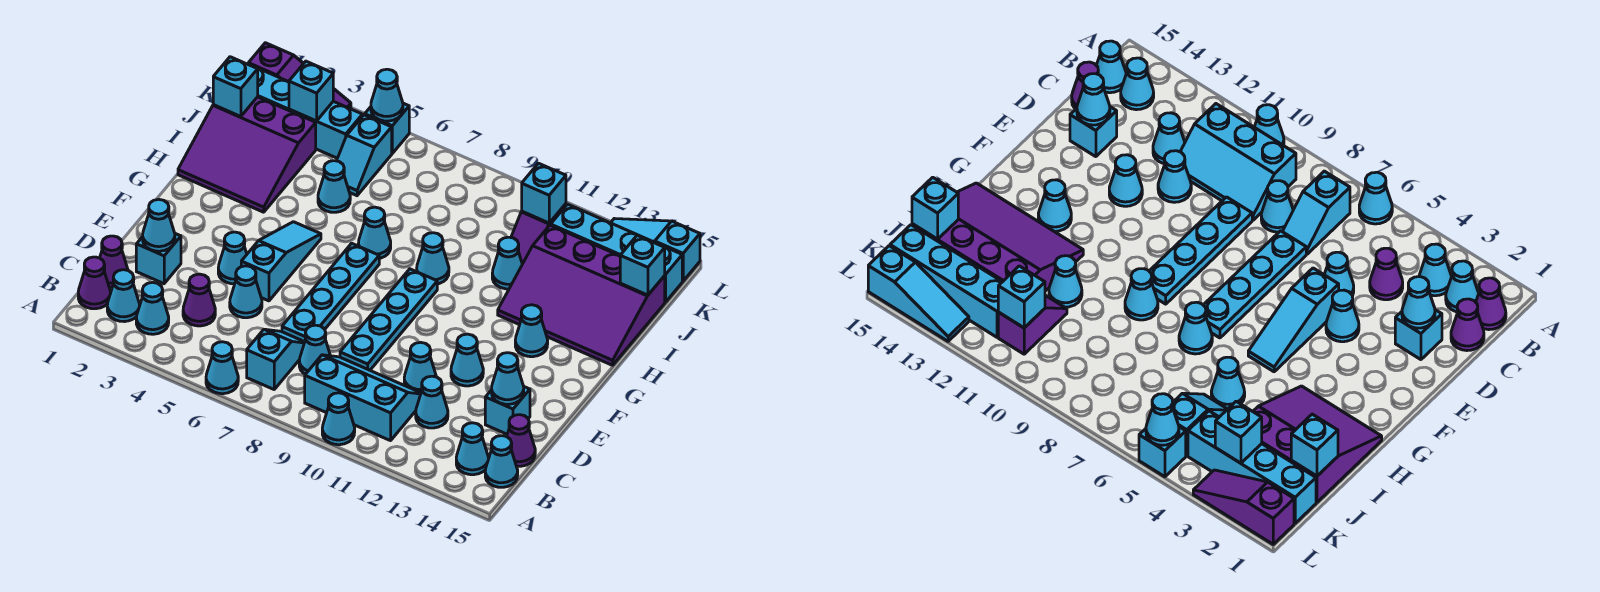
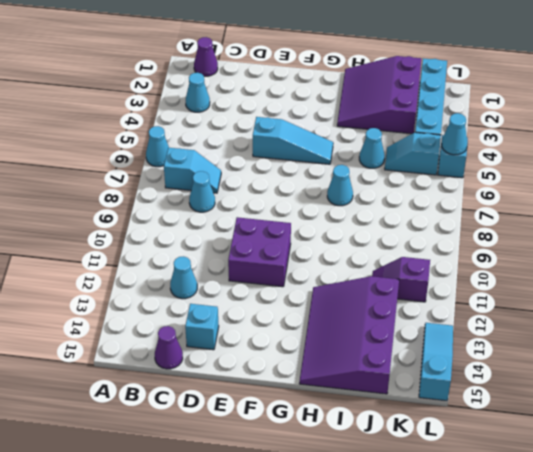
purple 2x2 brick [228,217,291,287] -> none
none -> cyan 1x1 cone [322,393,355,445]
none -> cyan 1x1 cone [107,270,140,322]
none -> cyan 2x3 slope [305,355,421,441]
none -> cyan 1x1 cone [456,423,489,475]

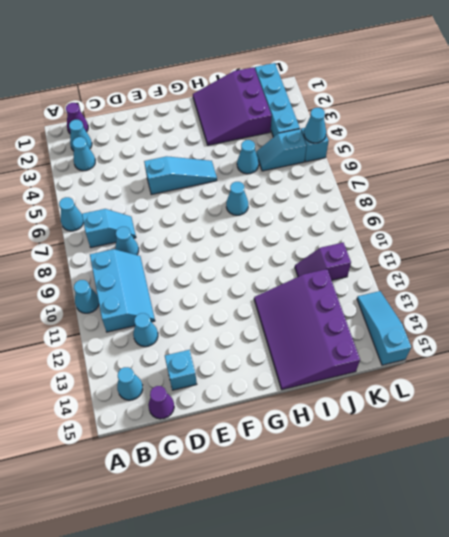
none -> cyan 1x1 cone [485,436,518,487]
none -> purple 1x1 cone [100,236,128,288]
none -> purple 1x1 cone [183,274,215,326]
none -> cyan 1x1 brick [136,234,181,284]

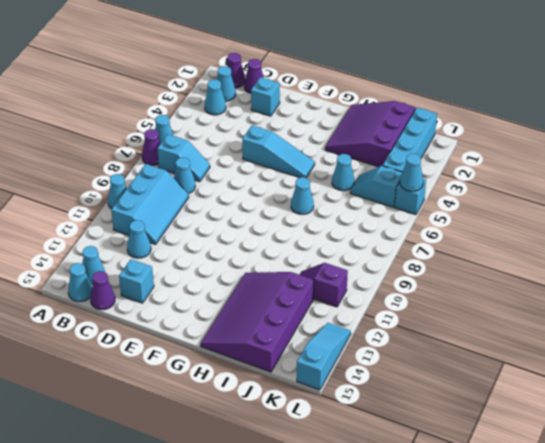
purple 1x1 cone [142,129,161,165] -> purple 1x1 cone moved to [183,274,215,326]
none -> cyan 1x1 cone [230,266,262,318]
none -> cyan 1x4 plate [282,243,379,342]
none -> cyan 1x4 plate [340,269,437,370]
none -> cyan 1x1 cone [404,342,436,393]

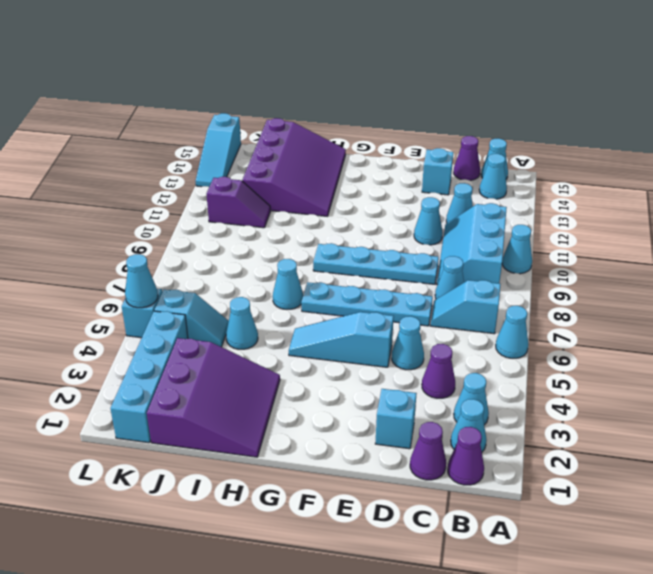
none -> cyan 1x1 cone [218,232,247,284]
none -> cyan 1x1 cone [451,334,483,386]
none -> cyan 1x1 cone [515,305,548,357]
none -> cyan 1x1 cone [417,233,449,284]

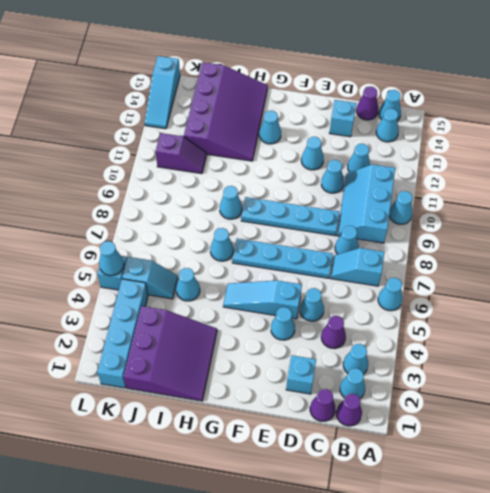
none -> cyan 1x1 cone [492,237,522,289]
none -> cyan 1x4 brick [551,204,682,302]
none -> purple 1x3 slope [248,43,351,109]
none -> cyan 1x1 cone [143,199,175,251]

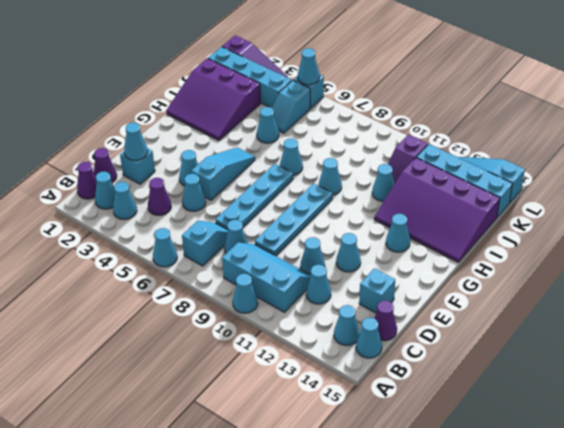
none -> cyan 1x1 cone [492,353,524,404]
none -> cyan 1x1 brick [213,57,258,116]
none -> cyan 1x1 brick [620,235,665,295]
none -> cyan 1x1 brick [289,61,333,121]

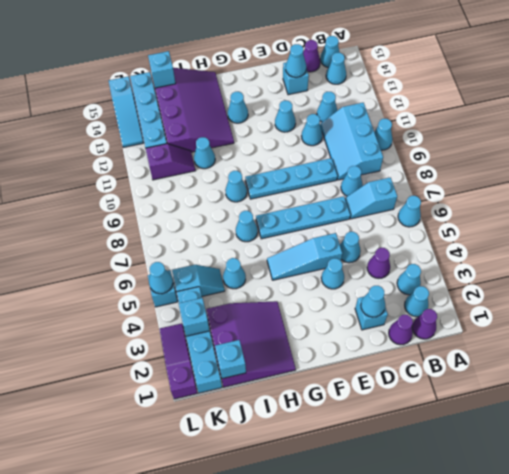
none -> cyan 1x1 brick [522,163,566,223]

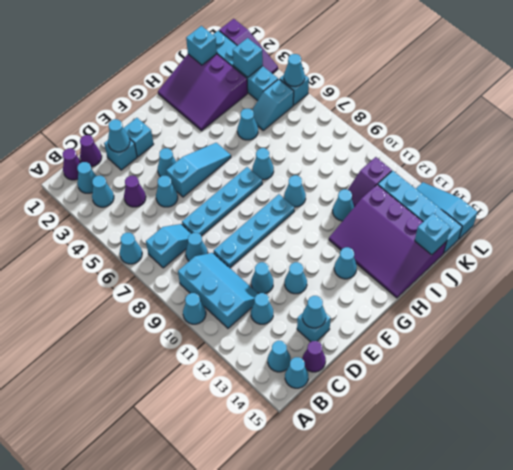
cyan 1x1 brick [124,118,154,157] -> cyan 1x1 brick moved to [522,163,566,223]

